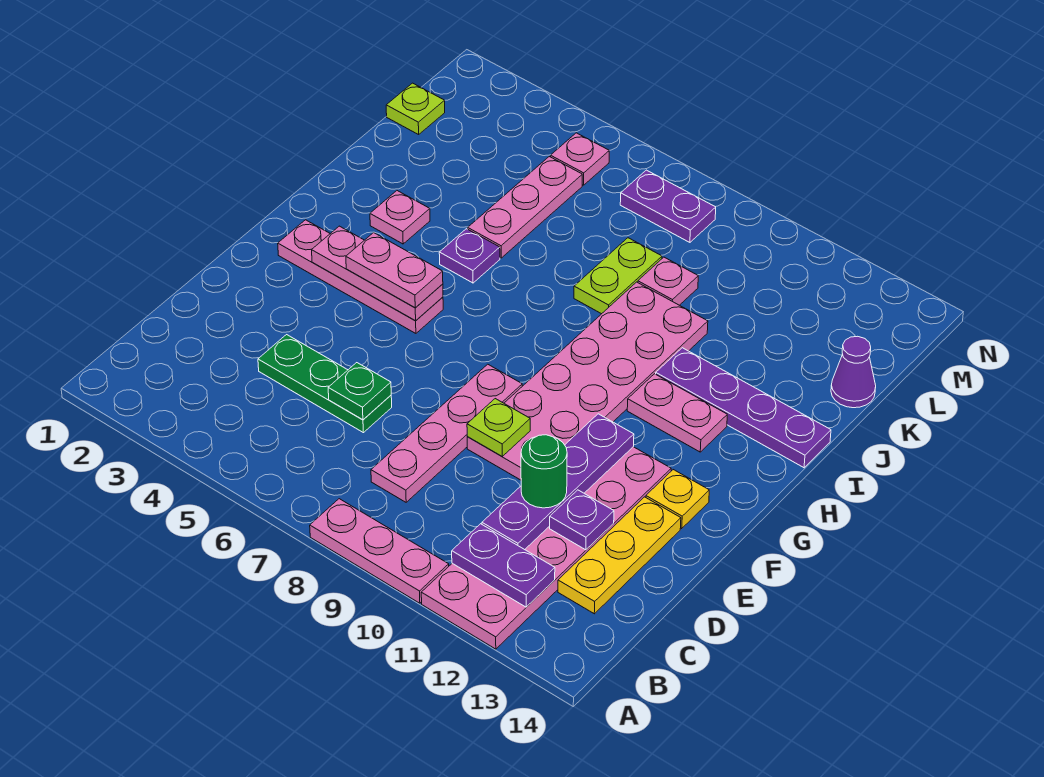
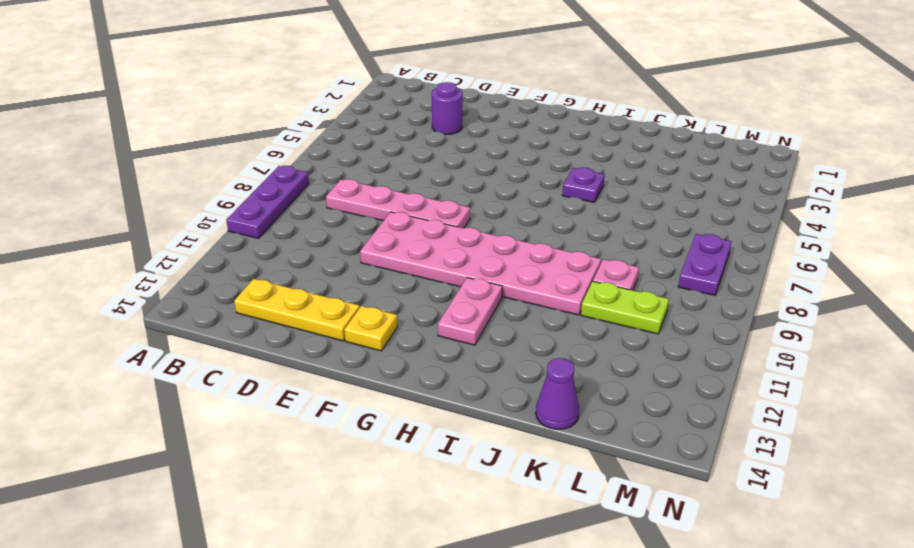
purple 1x3 plate [226,166,309,238] -> pink 1x3 plate [310,499,449,603]
purple 1x1 round brick [432,82,463,134] -> none
lime 1x2 plate [581,281,669,334] -> lime 1x2 plate moved to [574,238,662,314]
none -> pink 2x6 plate [421,447,671,649]
none -> green 1x3 plate [258,335,392,433]
none -> pink 1x4 plate [278,220,443,333]

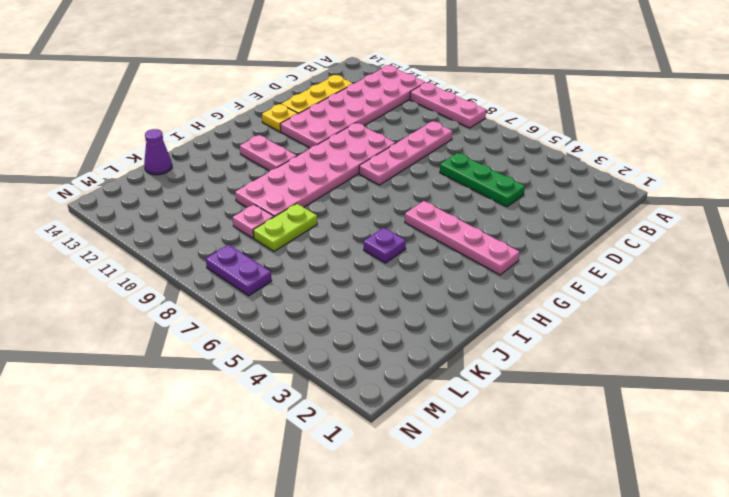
none -> pink 1x1 plate [370,191,430,244]
none -> purple 1x4 plate [656,348,831,468]
none -> pink 1x3 plate [468,157,582,258]

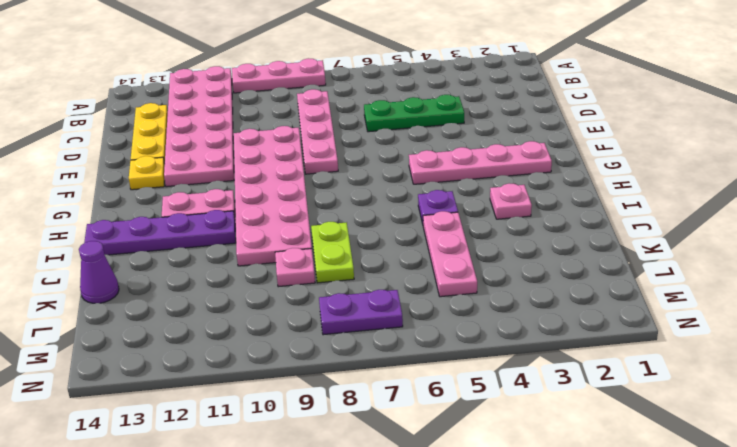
none -> lime 1x1 plate [386,83,445,135]
none -> pink 1x1 plate [551,133,609,185]
none -> purple 1x2 plate [452,524,555,607]

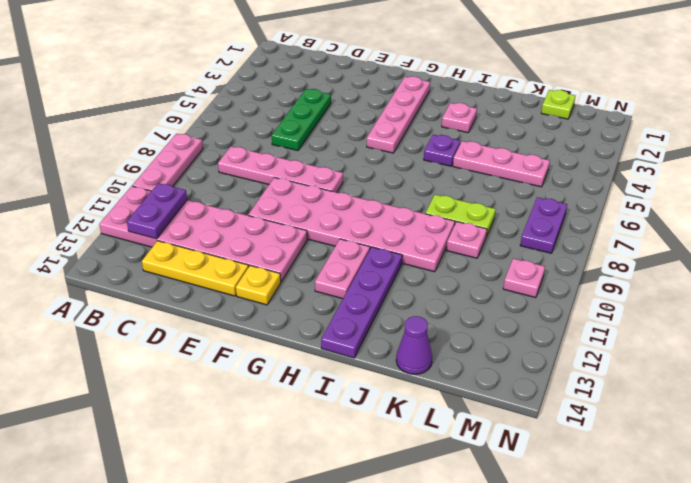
pink 1x1 plate [503,258,545,298] -> pink 1x1 plate moved to [551,133,609,185]
none -> purple 1x4 plate [482,414,634,550]
none -> green 1x1 plate [328,363,391,420]
none -> purple 1x1 plate [550,490,614,550]

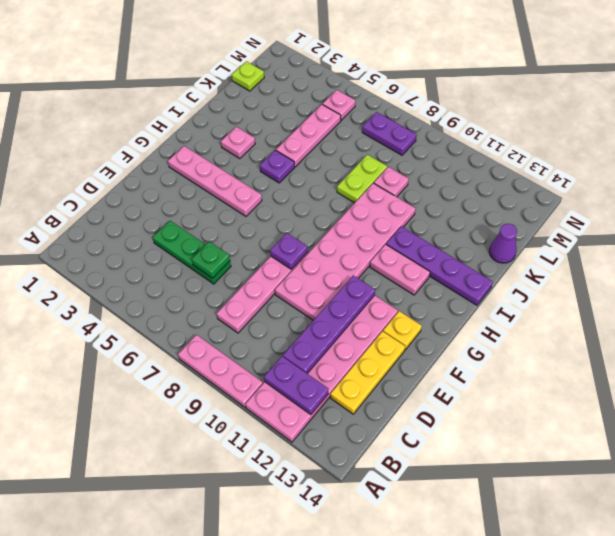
purple 1x1 plate [270,233,308,269] -> purple 1x1 plate moved to [550,490,614,550]
none -> lime 1x1 plate [467,399,530,456]
none -> pink 1x3 plate [312,226,443,321]
none -> green 1x1 round brick [521,435,567,508]

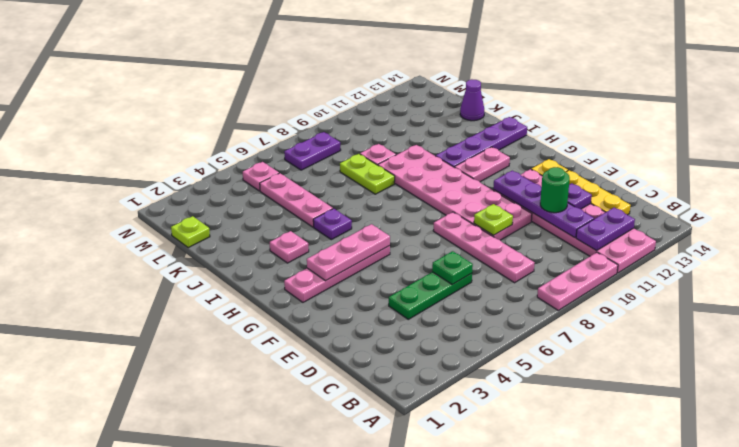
none -> pink 1x2 plate [346,233,443,308]

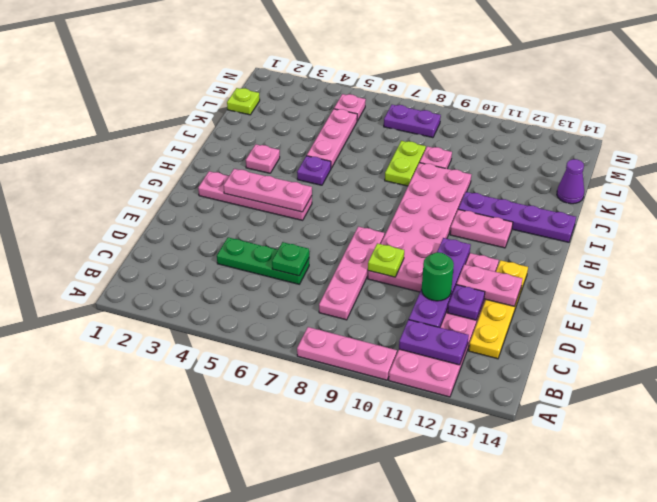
pink 1x2 plate [456,264,522,306] -> pink 1x2 plate moved to [346,233,443,308]

